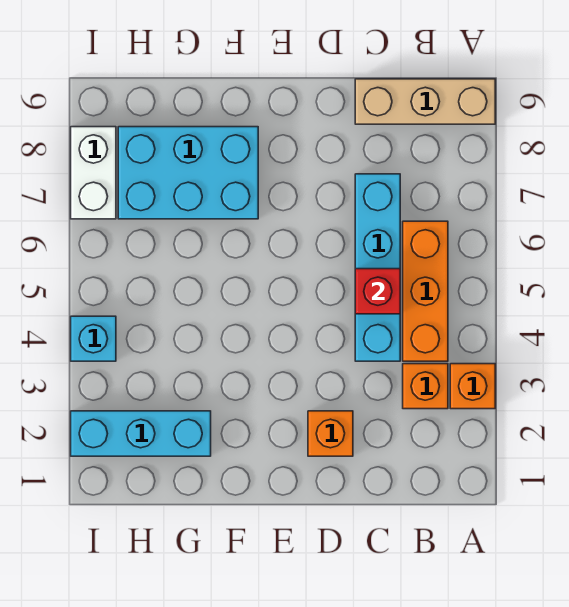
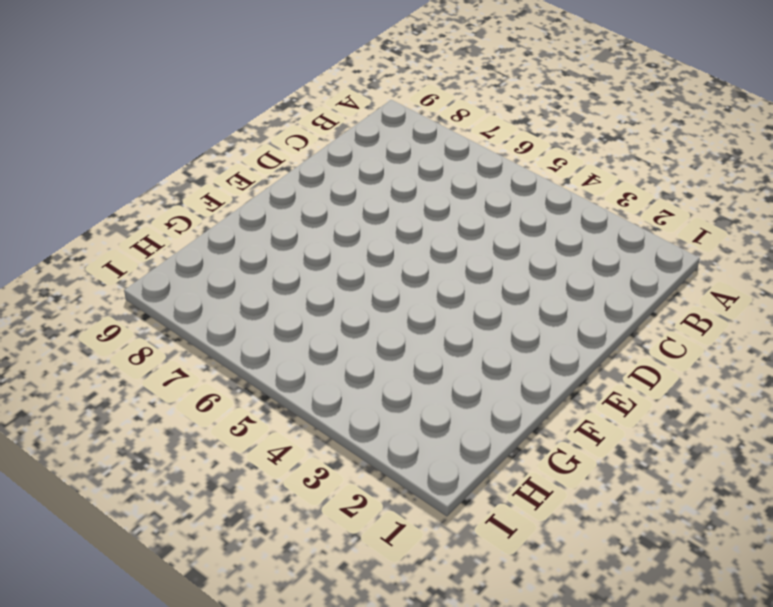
none -> orange 1x1 brick [450,364,495,409]
none -> tan 1x3 brick [355,79,495,124]

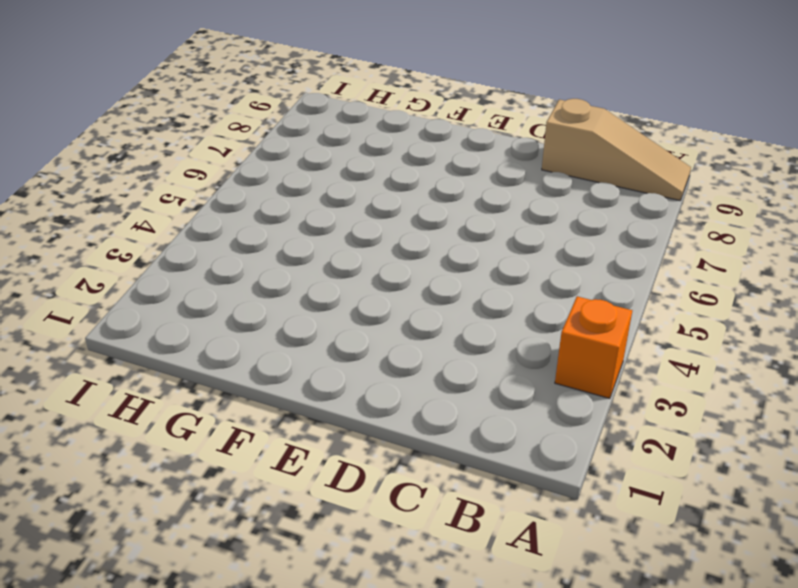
tan 1x3 slope [542,99,691,201] -> tan 1x3 brick [355,79,495,124]
none -> orange 1x1 brick [403,364,448,409]
none -> orange 1x3 brick [403,221,448,361]

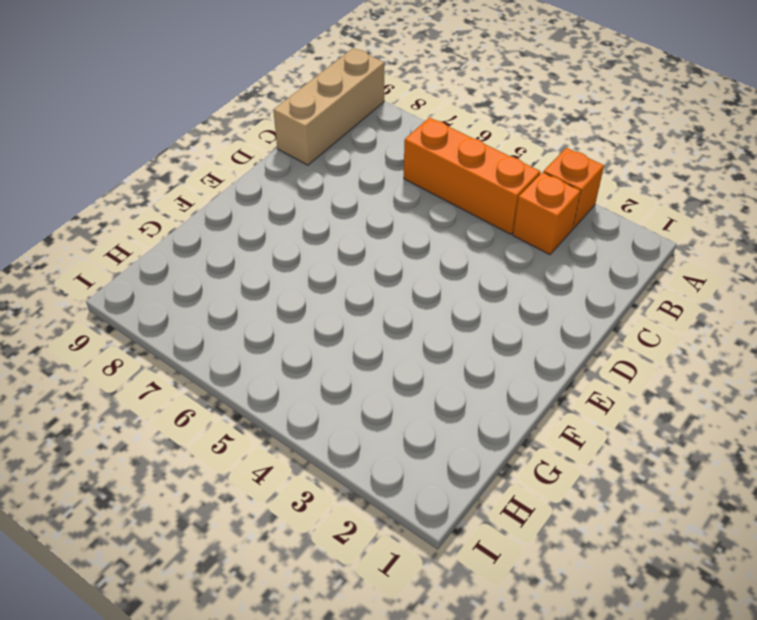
none -> cyan 1x4 brick [355,174,400,361]
none -> orange 1x1 brick [308,411,353,456]

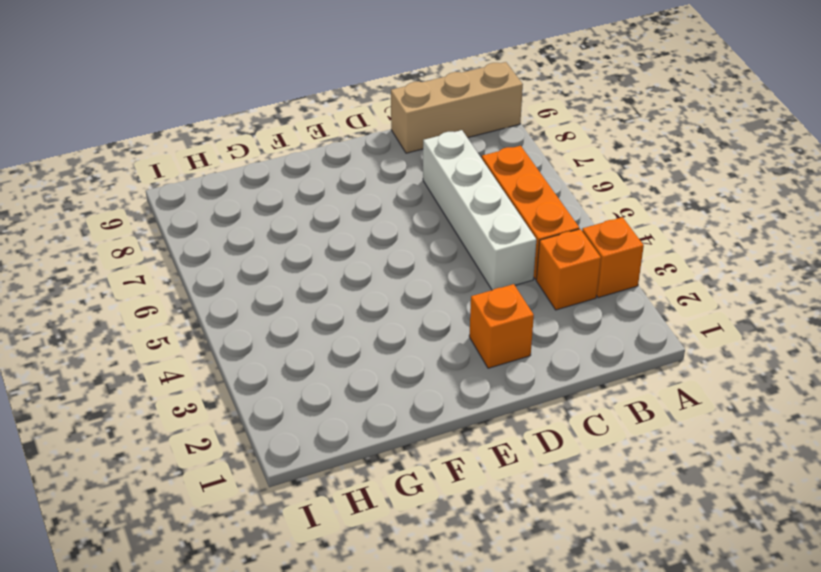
white 1x4 brick [423,130,536,290] -> cyan 1x4 brick [355,174,400,361]
none -> cyan 2x3 brick [118,127,258,219]
none -> cyan 1x3 brick [71,411,211,456]

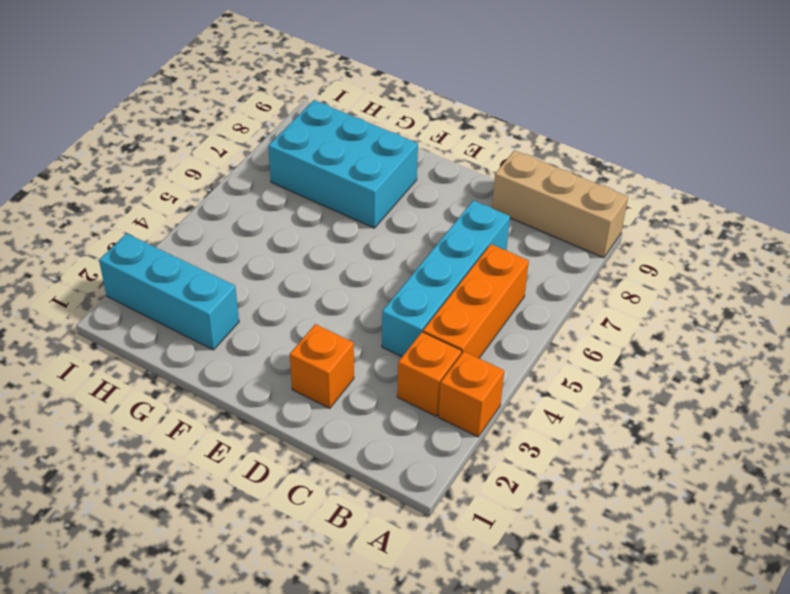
none -> cyan 1x1 brick [71,316,116,361]
none -> white 1x2 brick [71,127,116,219]

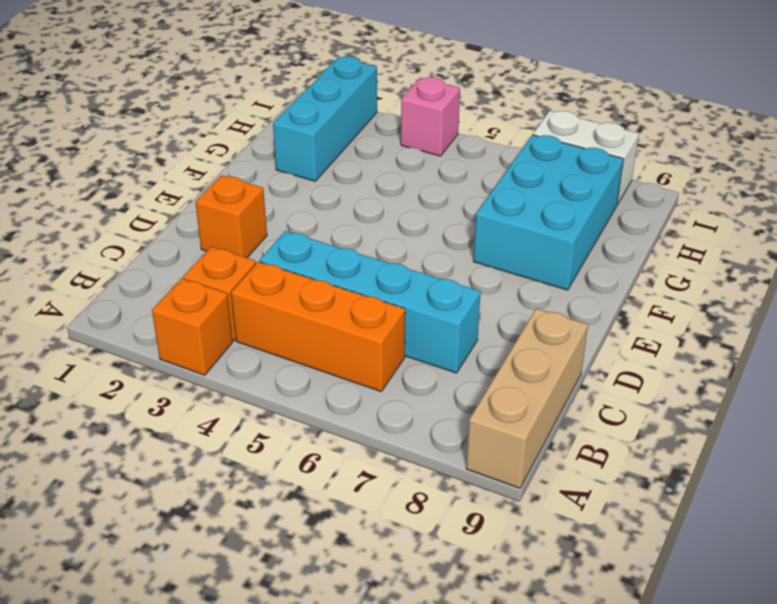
pink 1x1 brick [401,77,460,156] -> cyan 1x1 brick [71,316,116,361]
none -> red 1x1 brick [355,269,400,314]

